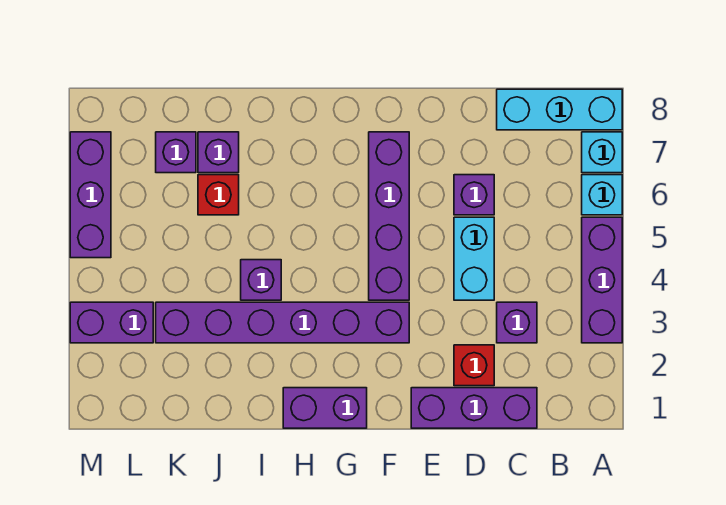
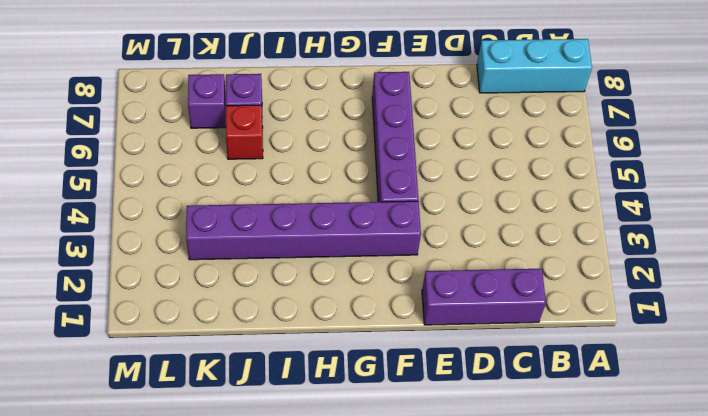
none -> purple 1x3 brick [582,217,622,343]
none -> cyan 1x1 brick [582,175,622,215]
none -> cyan 1x1 brick [582,132,622,173]

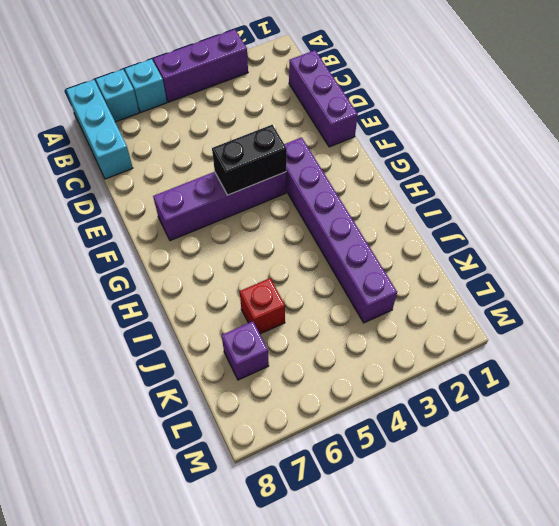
black 1x2 brick [212,125,287,195] -> none
none -> purple 1x1 brick [497,302,537,343]
none -> red 1x1 brick [454,345,494,386]
none -> cyan 1x2 brick [454,217,494,300]

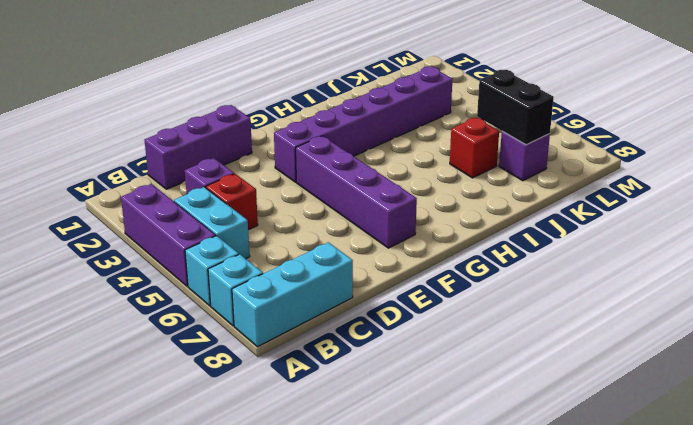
cyan 1x2 brick [174,187,250,259] -> cyan 1x2 brick moved to [454,217,494,300]
red 1x1 brick [206,174,258,230] -> red 1x1 brick moved to [454,345,494,386]
black 1x2 brick [477,70,554,145] -> none
none -> purple 1x1 brick [454,175,494,215]
none -> purple 1x2 brick [283,388,367,428]
none -> purple 1x1 brick [241,260,281,300]

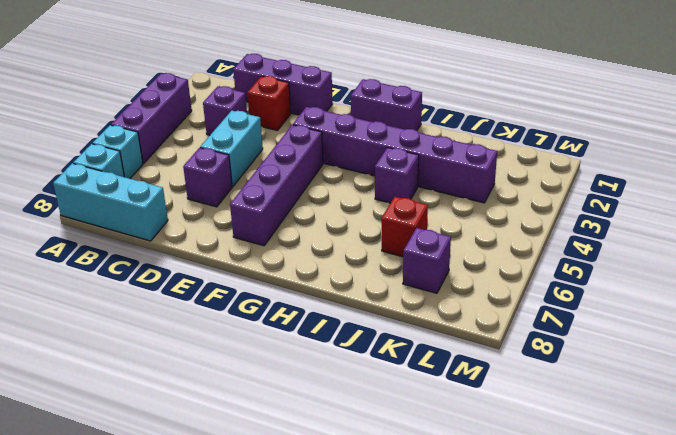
none -> purple 1x1 brick [198,132,239,173]
none -> purple 1x2 brick [70,302,153,343]
none -> purple 1x3 brick [70,132,111,258]

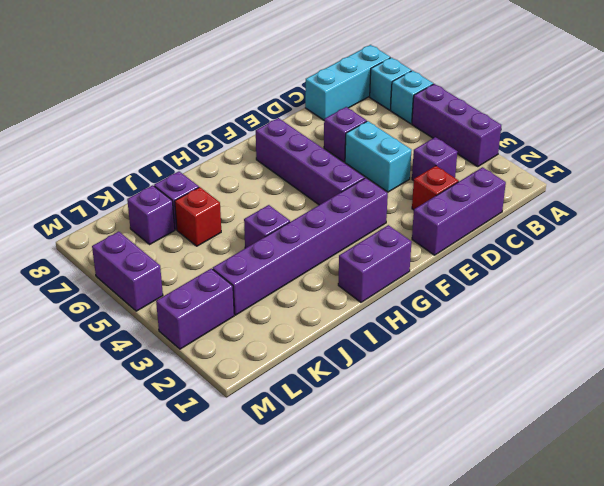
purple 1x2 brick [92,231,163,311] -> purple 1x3 brick [70,132,111,258]

